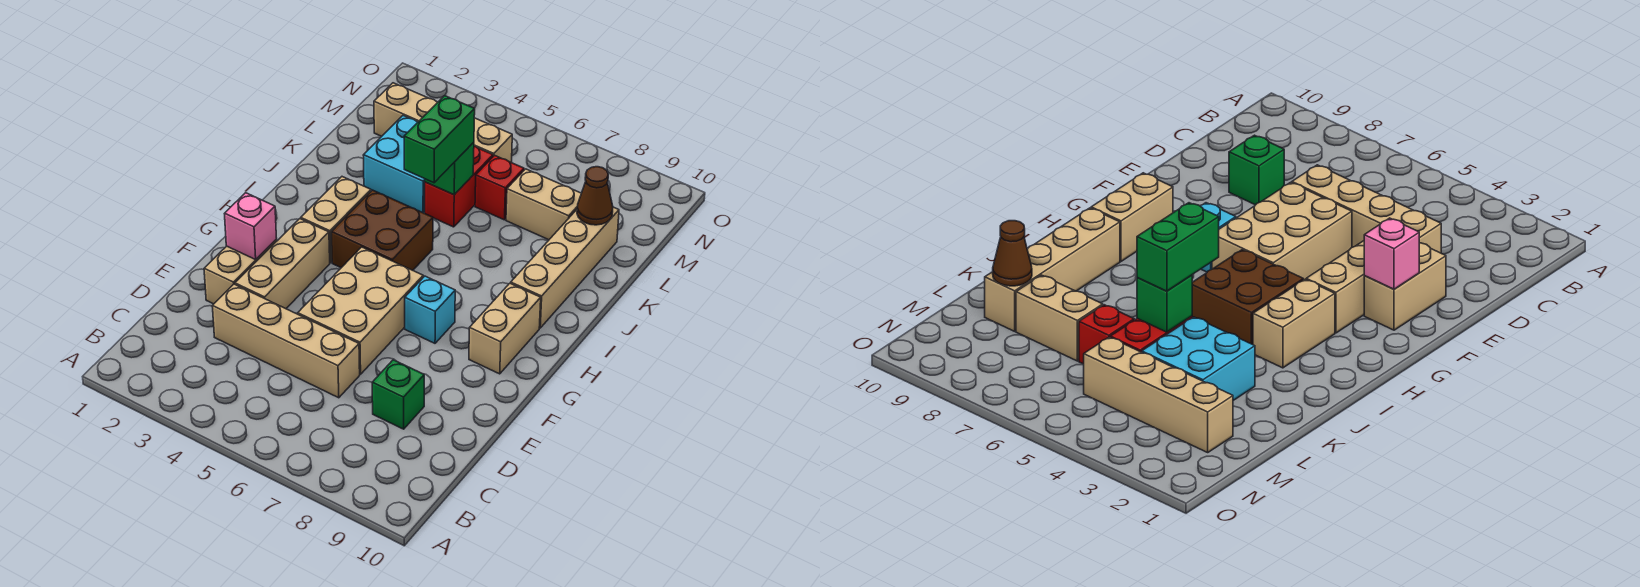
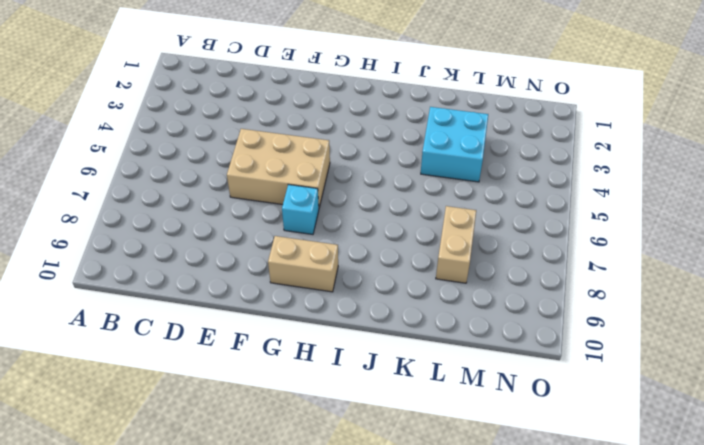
none -> tan 1x4 brick [212,284,360,398]
none -> green 1x1 brick [372,360,424,429]
none -> tan 1x2 brick [204,240,277,304]

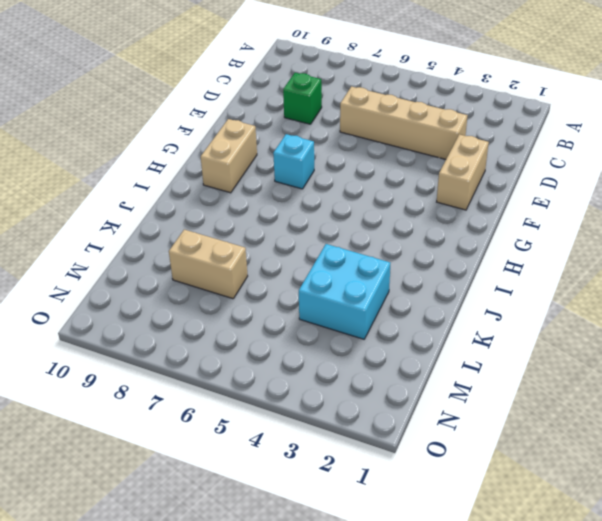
none -> tan 1x3 brick [235,219,330,309]
none -> tan 2x3 brick [298,247,423,374]
none -> tan 1x2 brick [301,177,371,263]

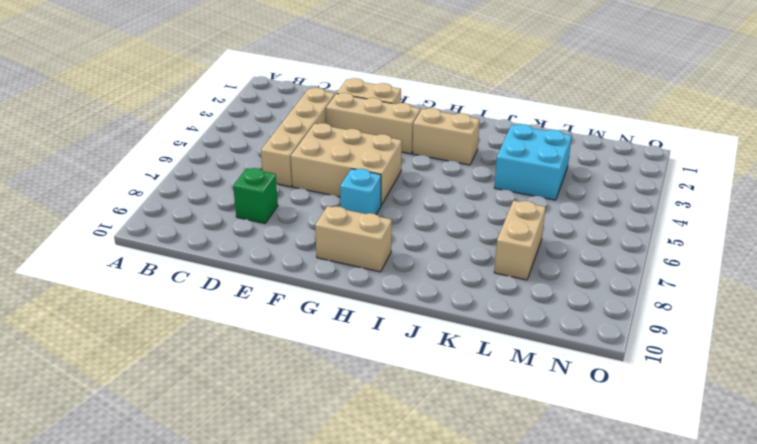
none -> brown 2x2 brick [331,190,433,270]
none -> tan 1x4 brick [511,207,619,328]
none -> red 1x2 brick [425,146,493,227]

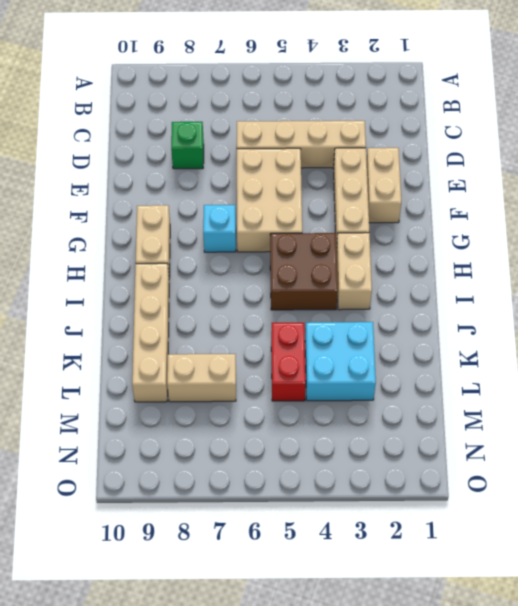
none -> red 1x1 brick [475,155,524,220]
none -> tan 1x4 brick [374,83,512,163]
none -> pink 1x1 brick [224,193,277,260]

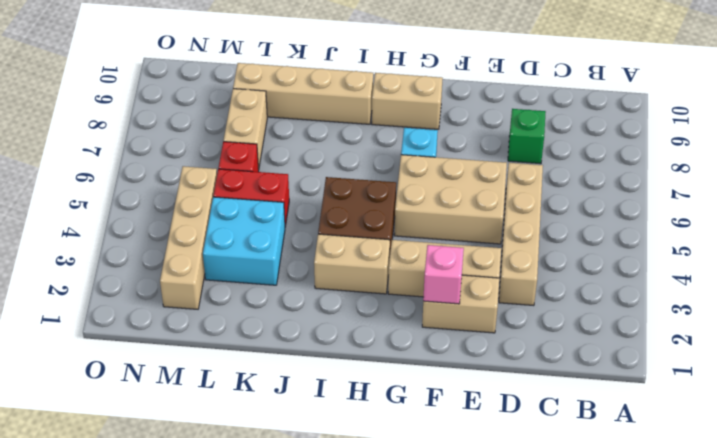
none -> green 1x1 brick [425,142,474,195]
none -> brown 1x1 cone [577,167,613,225]
none -> green 1x2 brick [404,96,475,183]

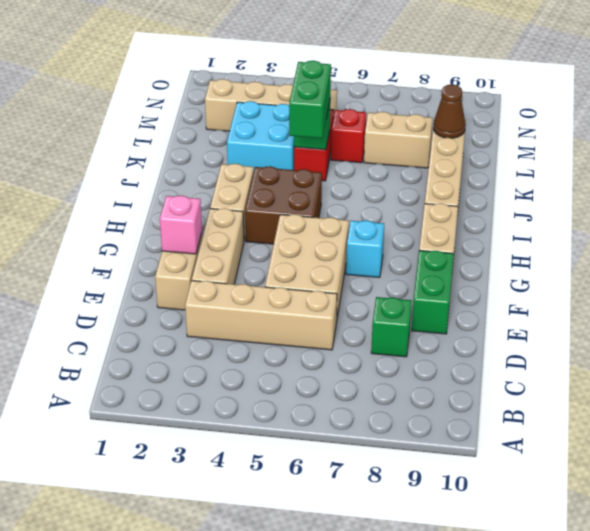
green 1x2 brick [412,250,454,334] -> none

